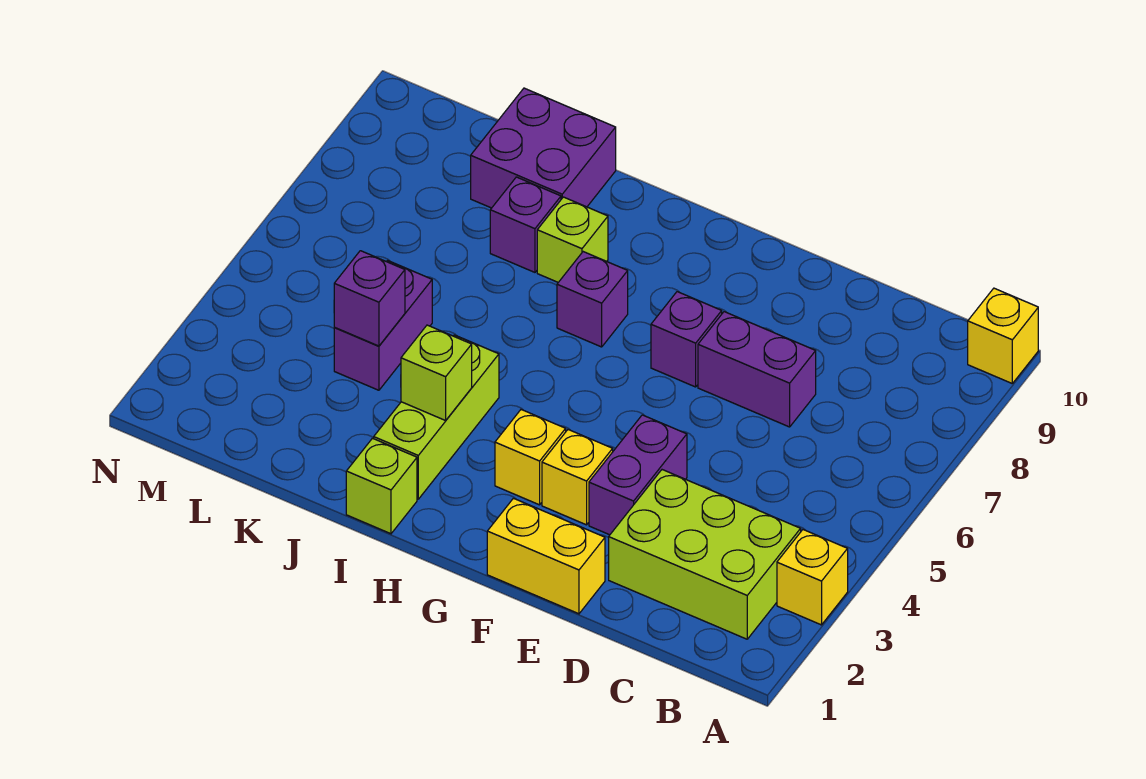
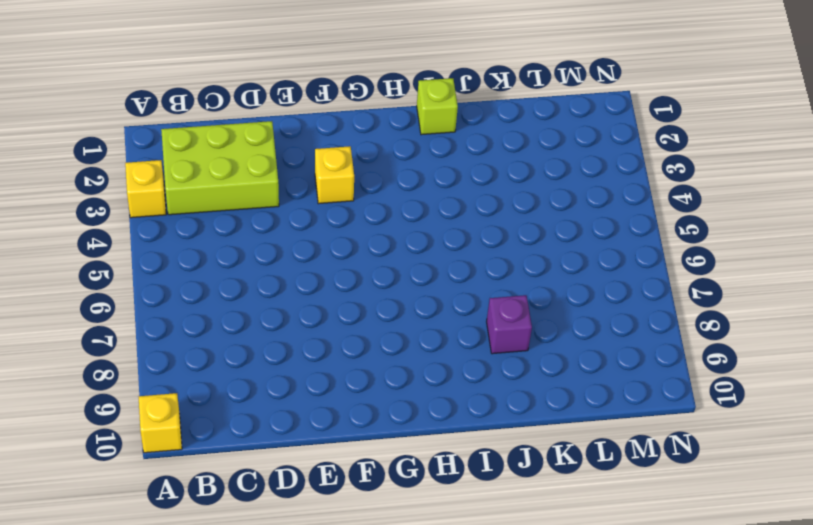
none -> purple 1x2 brick [698,312,816,427]
none -> yellow 1x2 brick [487,498,605,614]
none -> purple 1x2 brick [589,415,687,535]

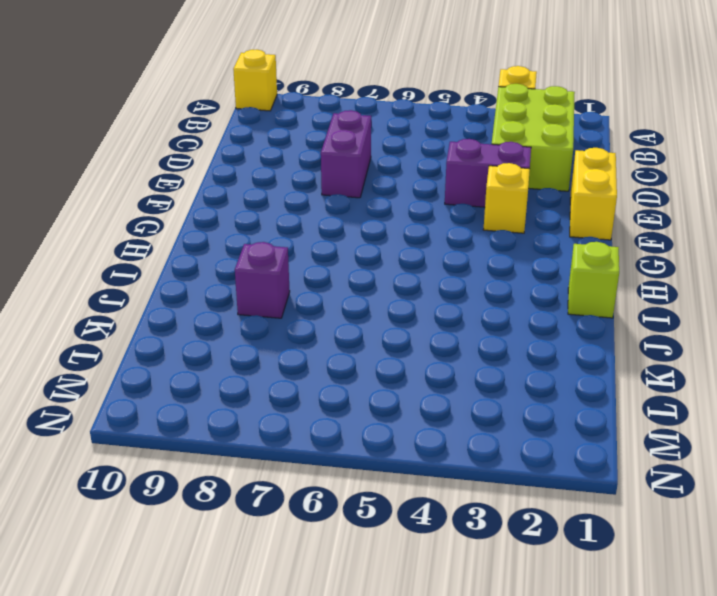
none -> purple 1x1 brick [651,292,722,387]
none -> yellow 1x1 brick [495,410,566,505]
none -> purple 1x1 brick [557,252,628,347]

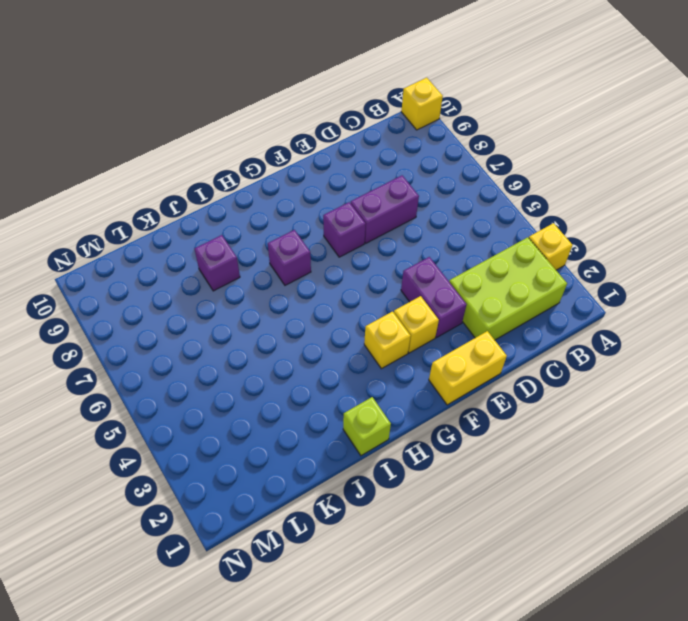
none -> lime 1x3 brick [374,335,499,499]
none -> lime 1x1 brick [537,197,608,282]
none -> purple 2x2 brick [471,88,616,208]

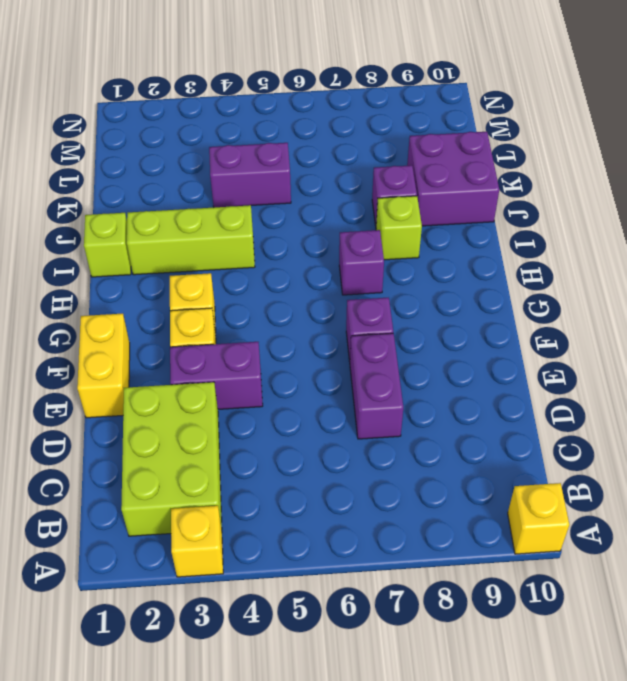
none -> lime 1x1 brick [401,325,472,420]
none -> purple 1x1 brick [334,251,405,346]

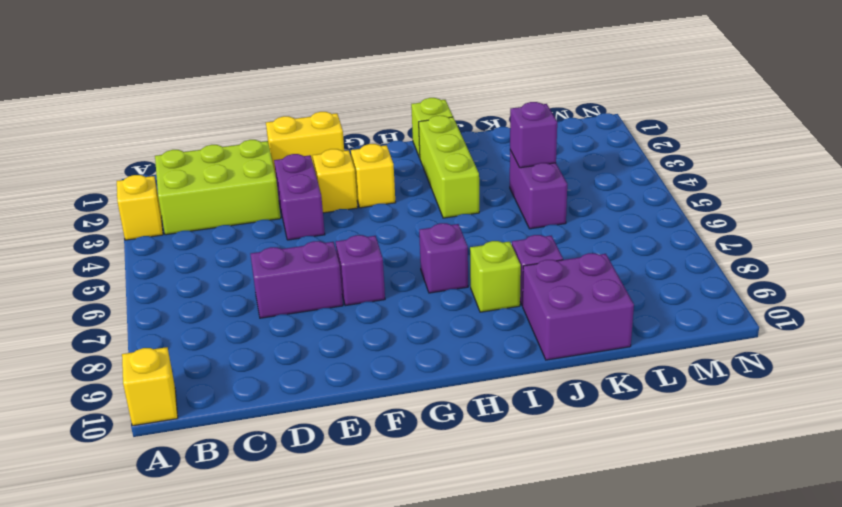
none -> lime 1x1 brick [401,325,472,420]

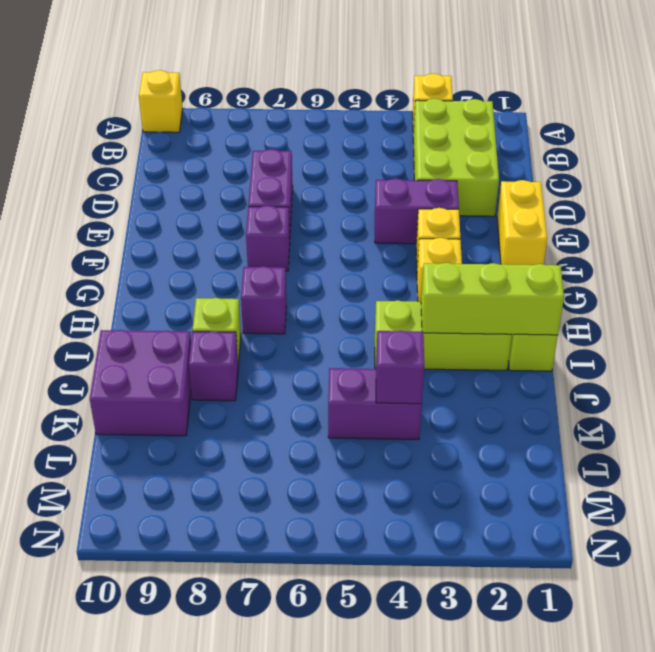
lime 1x3 brick [421,263,564,335] -> lime 1x1 brick [401,325,472,420]

